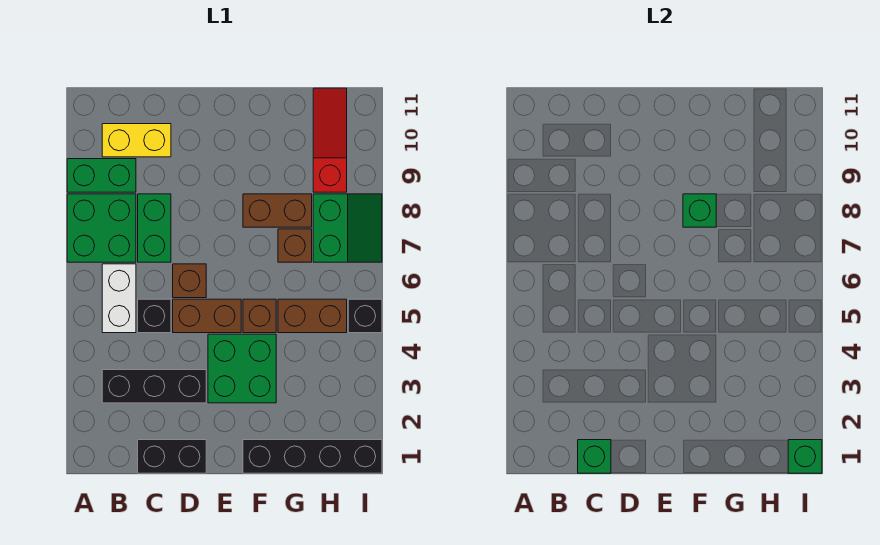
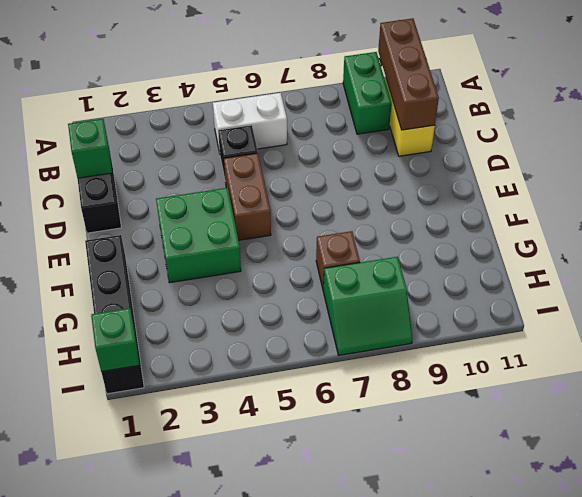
brown 1x3 brick [378,18,439,130] -> none
none -> green 2x2 brick [67,194,136,262]
none -> black 1x3 brick [102,370,206,403]
none -> green 1x2 brick [138,194,171,262]

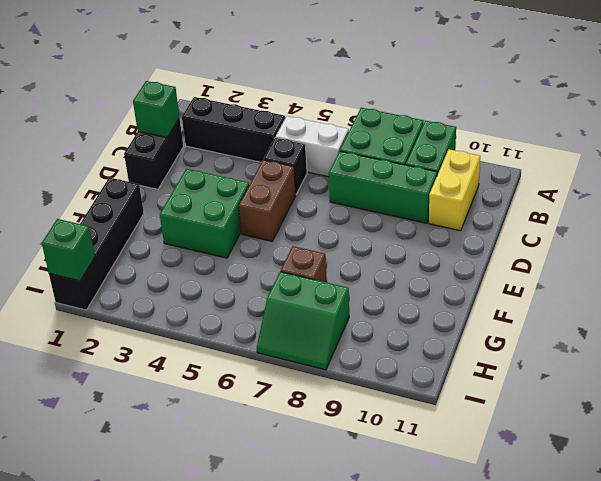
black 1x3 brick [182,97,285,162] -> black 1x3 brick turned to [102,370,206,403]
green 1x3 brick [329,151,437,223] -> green 1x2 brick [138,194,171,262]
none -> brown 1x1 brick [173,264,206,298]
none -> brown 1x1 brick [243,299,276,333]
none -> brown 1x2 brick [243,194,312,227]

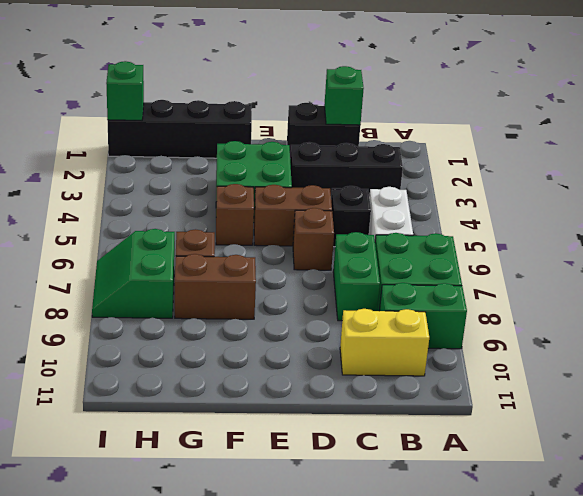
none -> brown 1x2 brick [278,299,347,333]
none -> red 1x3 slope [313,88,347,192]
none -> black 1x1 brick [348,299,382,333]

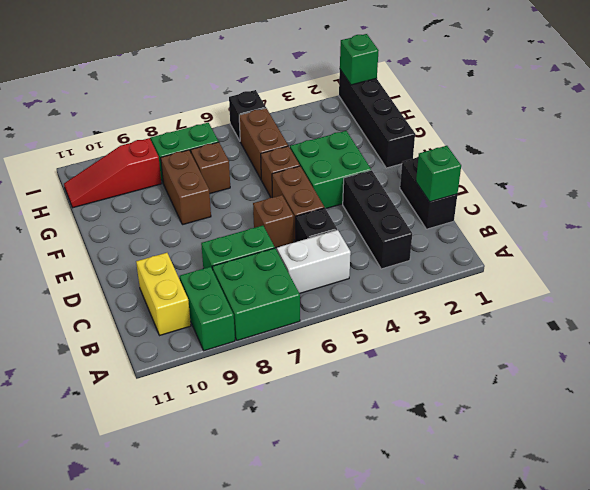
none -> green 1x1 brick [683,194,716,227]

